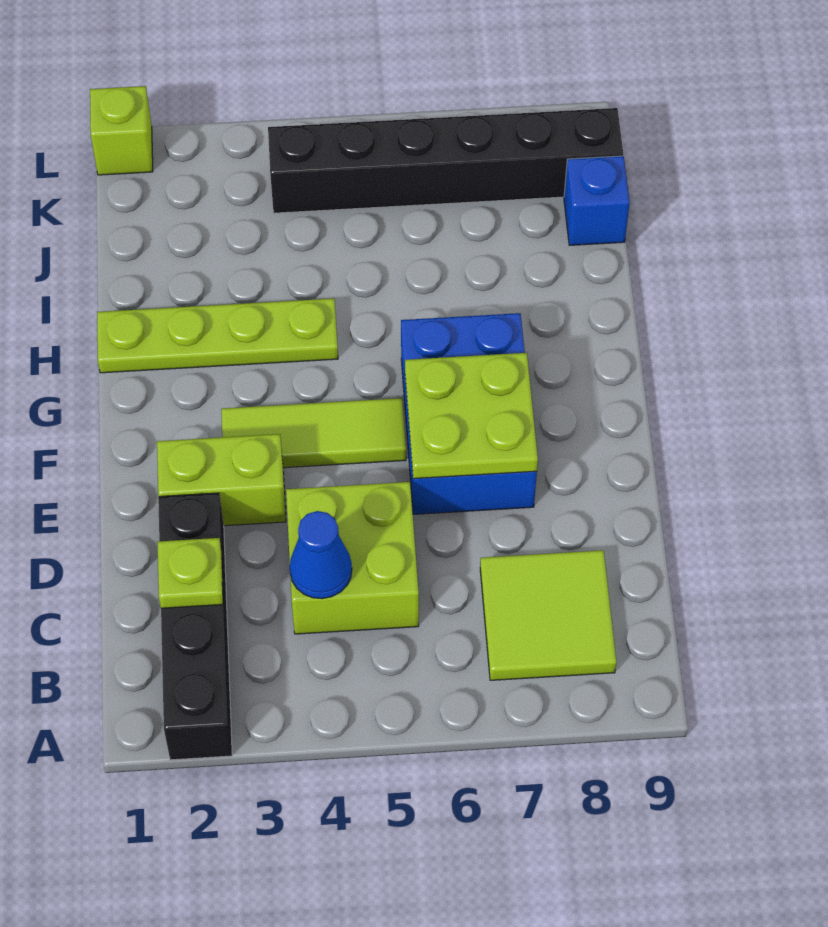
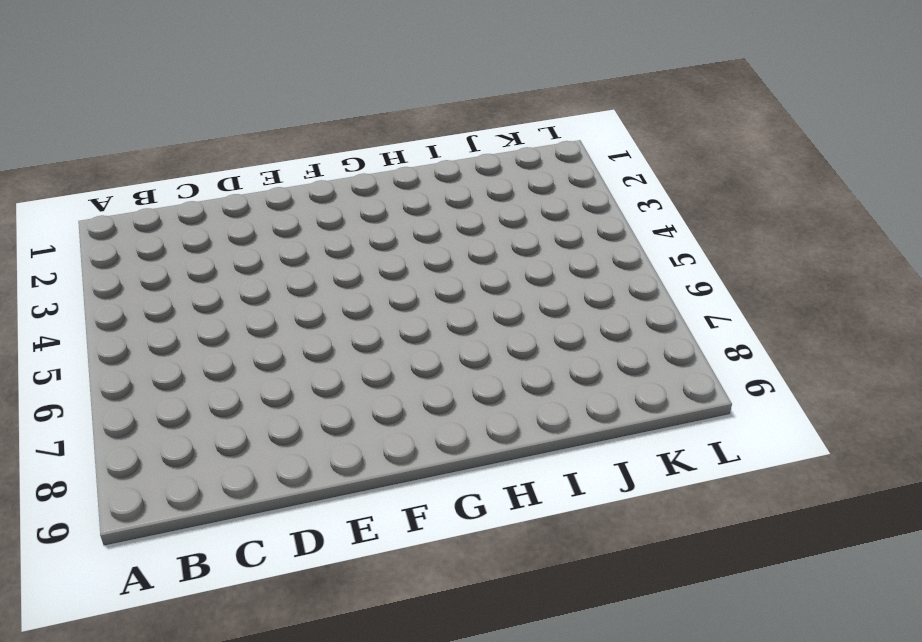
none -> black 1x4 brick [158,493,232,760]
none -> lime 2x2 tile [480,550,616,680]
none -> lime 2x2 brick [286,482,419,634]

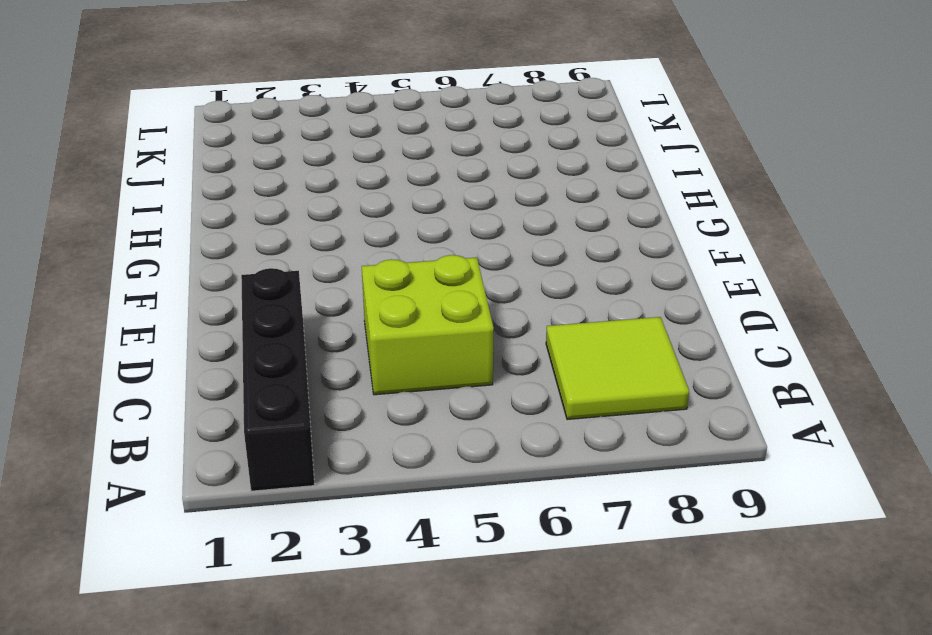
none -> lime 1x2 brick [157,434,286,526]
none -> blue 2x3 brick [401,313,537,514]
none -> lime 1x3 tile [221,398,406,468]

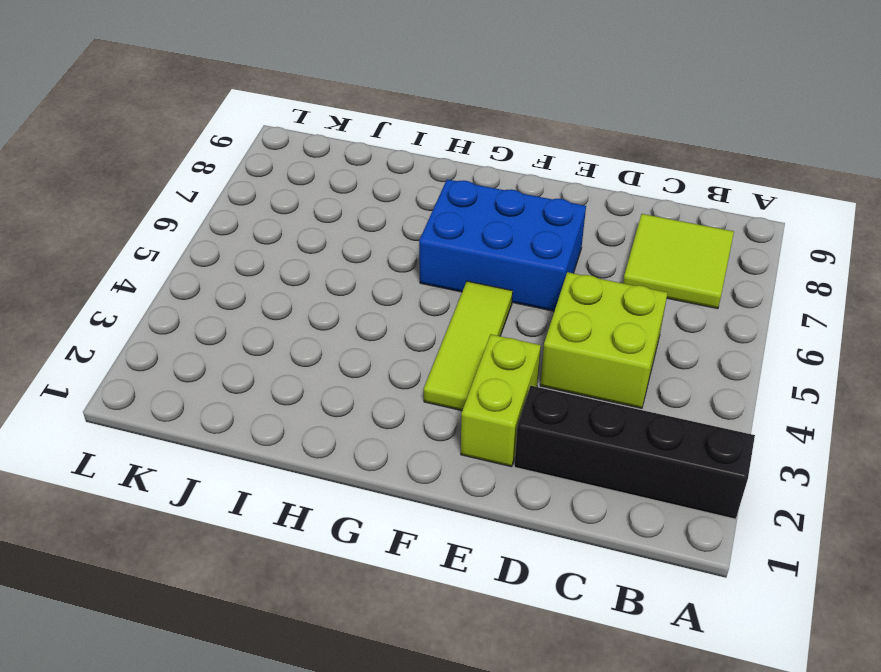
none -> lime 1x4 plate [97,298,338,373]
none -> blue 1x1 brick [564,156,630,245]
none -> black 1x6 brick [268,108,623,213]

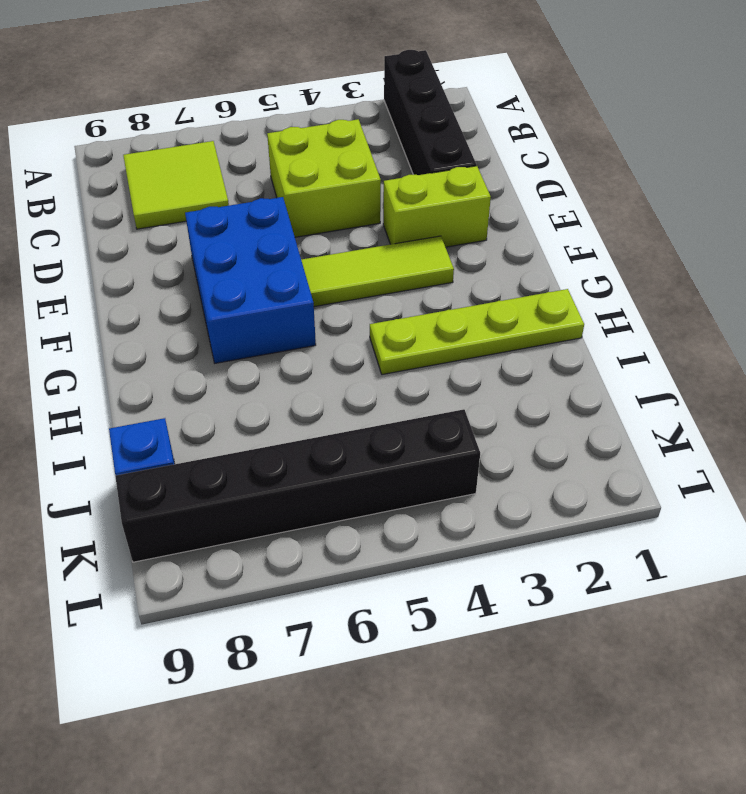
none -> lime 1x1 brick [90,86,153,175]
none -> lime 1x1 plate [158,538,223,608]
none -> blue 1x1 cone [290,511,352,599]

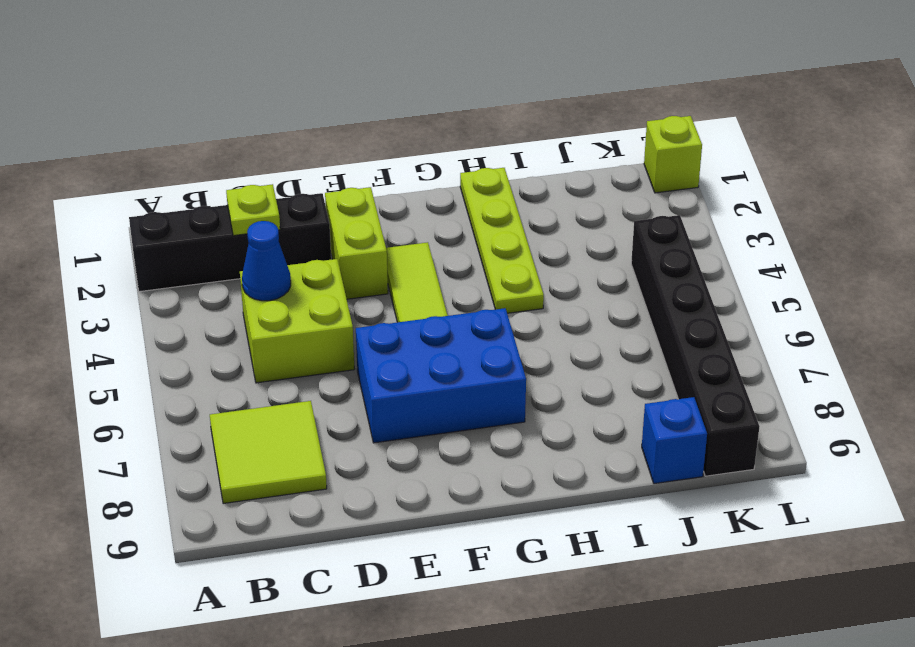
none -> lime 2x2 plate [405,353,538,479]

